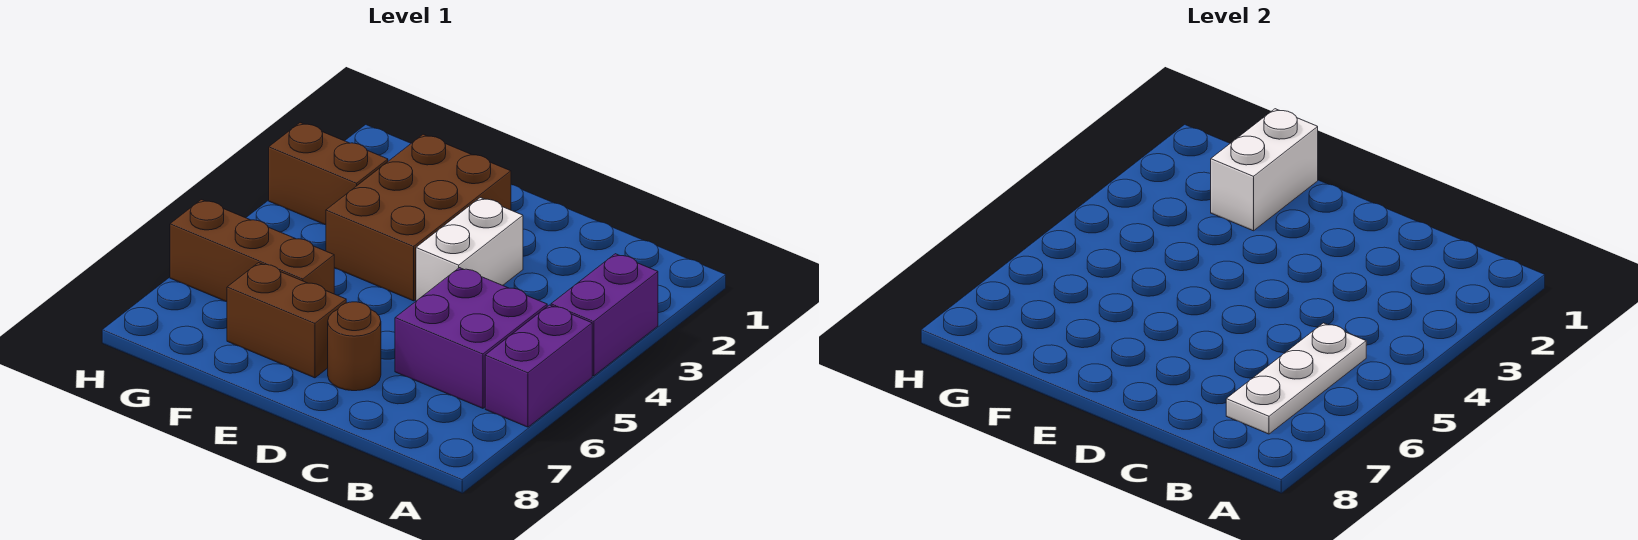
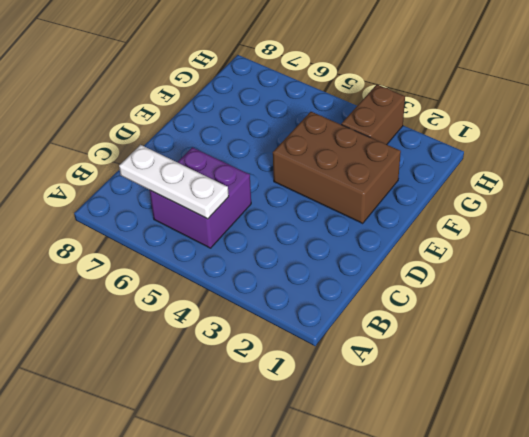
none -> purple 1x2 brick [551,254,658,376]
none -> purple 1x2 brick [485,305,592,427]

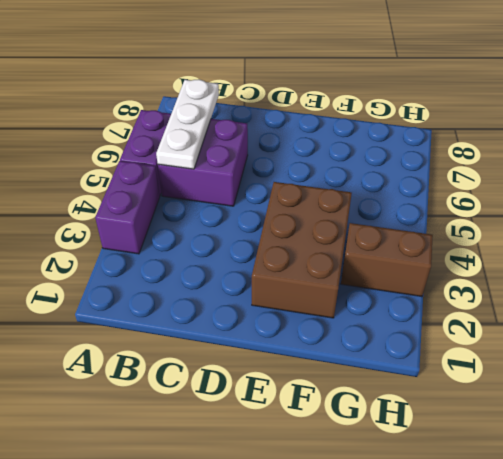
none -> white 1x2 brick [416,198,523,301]
none -> brown 1x1 round brick [328,302,381,391]

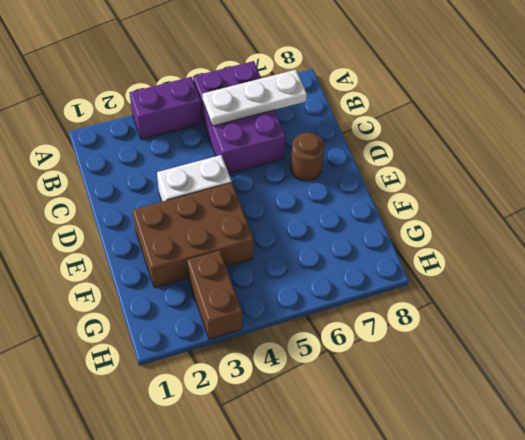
none -> brown 1x2 brick [227,263,346,378]
none -> brown 1x3 brick [170,200,334,302]

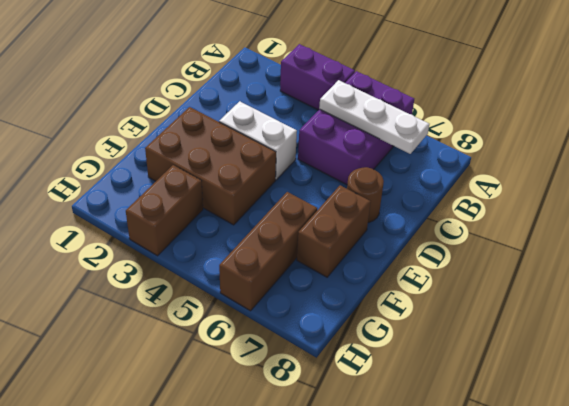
none -> white 1x2 brick [1211,109,1318,231]

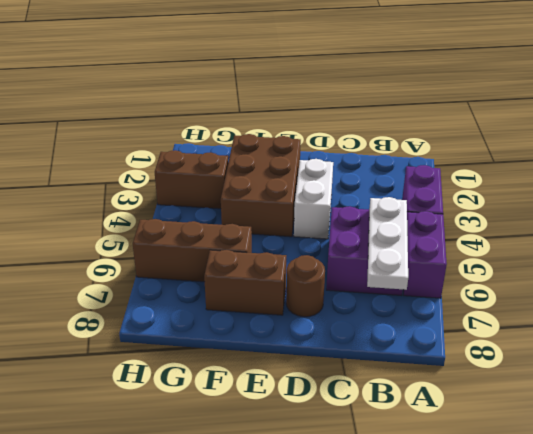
none -> white 1x2 brick [1211,109,1318,231]

